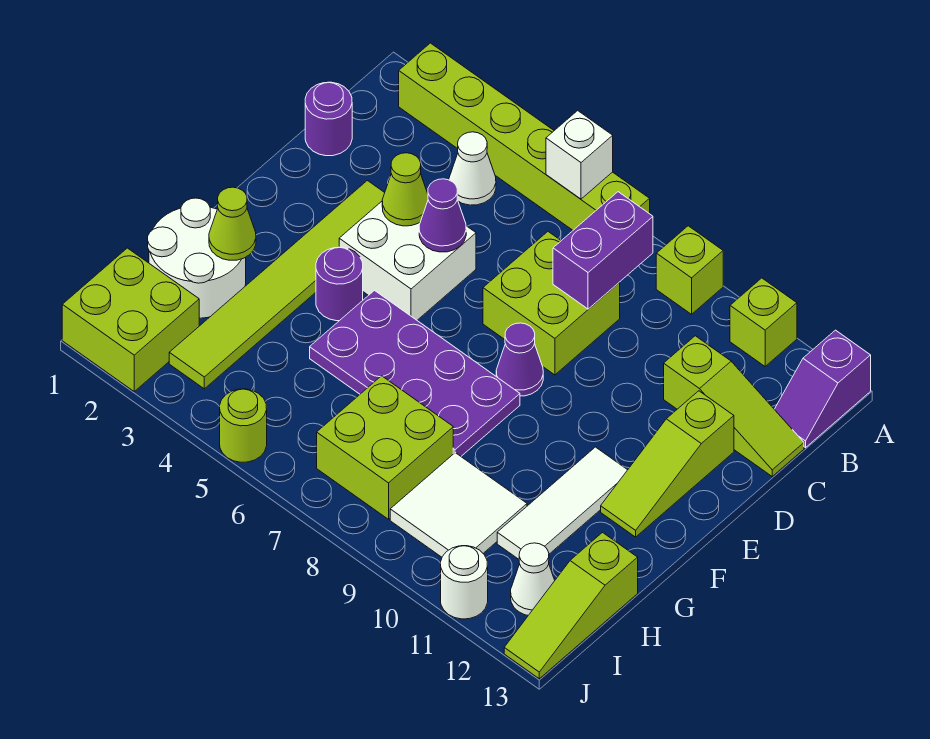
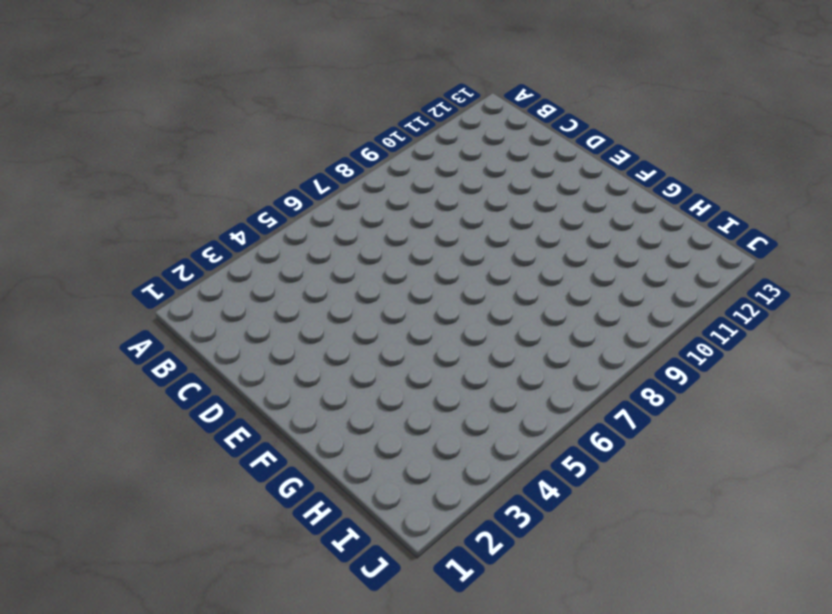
none -> lime 1x6 brick [399,43,650,230]
none -> lime 1x1 brick [656,226,723,314]
none -> lime 1x1 brick [730,278,797,366]

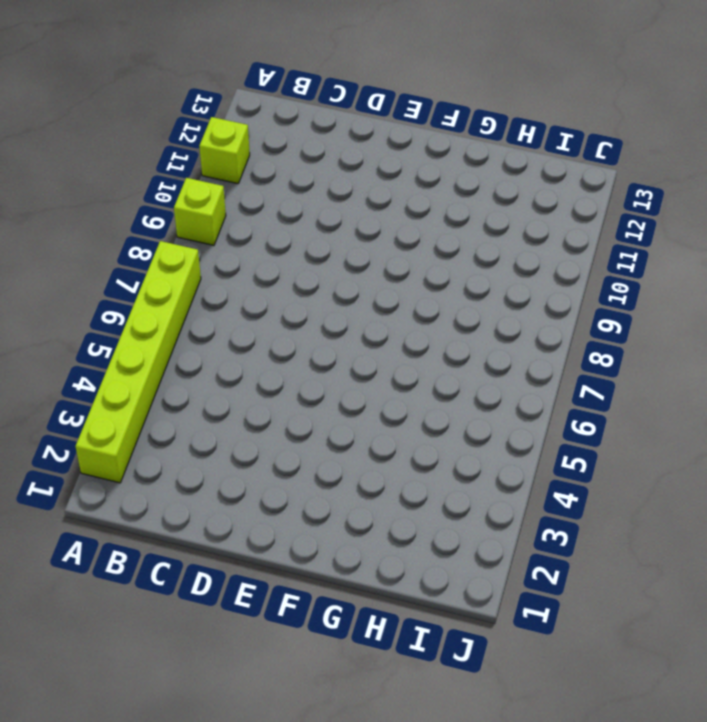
none -> purple 1x2 slope [774,330,871,448]
none -> white 1x1 cone [449,132,496,205]
none -> purple 1x1 round brick [305,82,352,156]

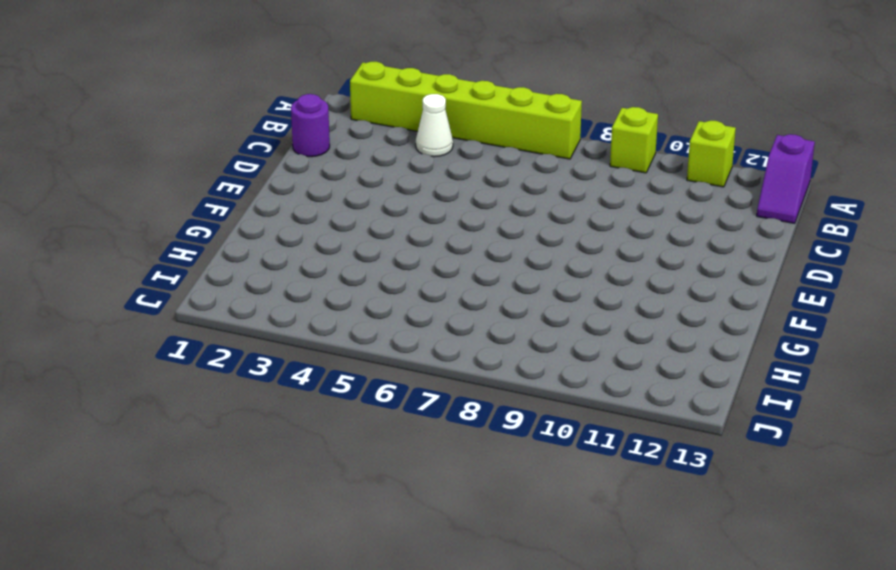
none -> lime 2x2 brick [483,232,620,375]
none -> lime 1x3 slope [664,336,804,476]
none -> lime 1x6 tile [169,181,385,389]

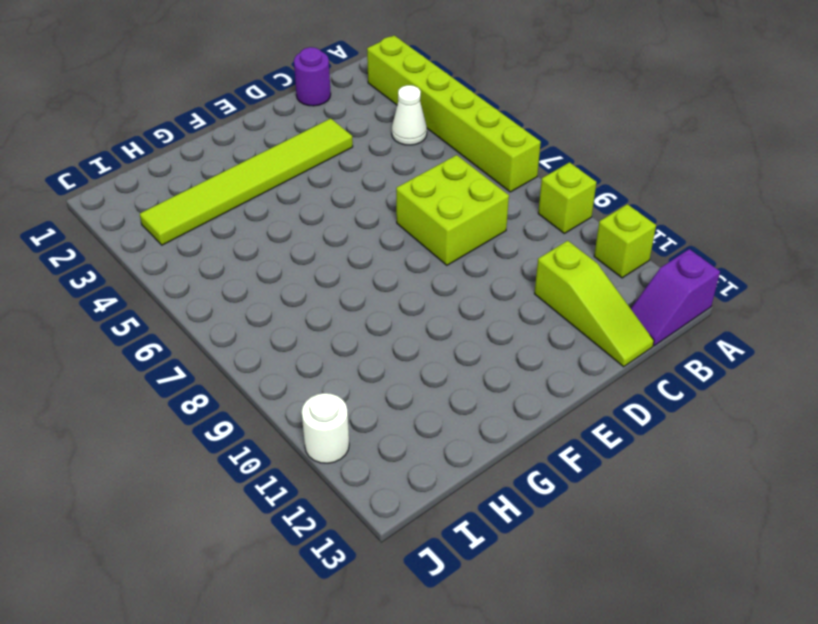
none -> white 2x2 brick [339,202,476,320]
none -> lime 1x3 slope [601,391,734,537]
none -> purple 1x1 cone [496,323,543,396]

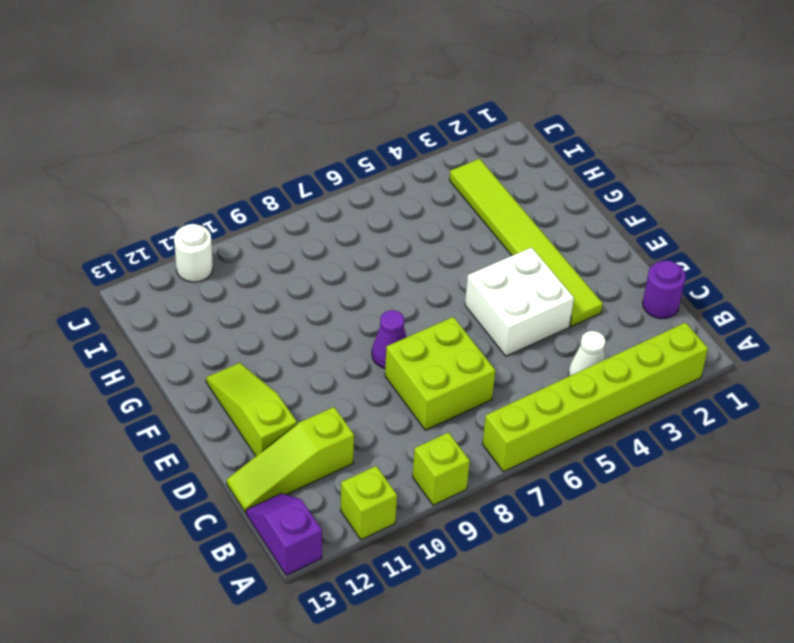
none -> purple 1x1 round brick [316,247,363,321]
none -> purple 2x4 plate [310,291,520,456]
none -> white 1x3 tile [497,447,627,559]

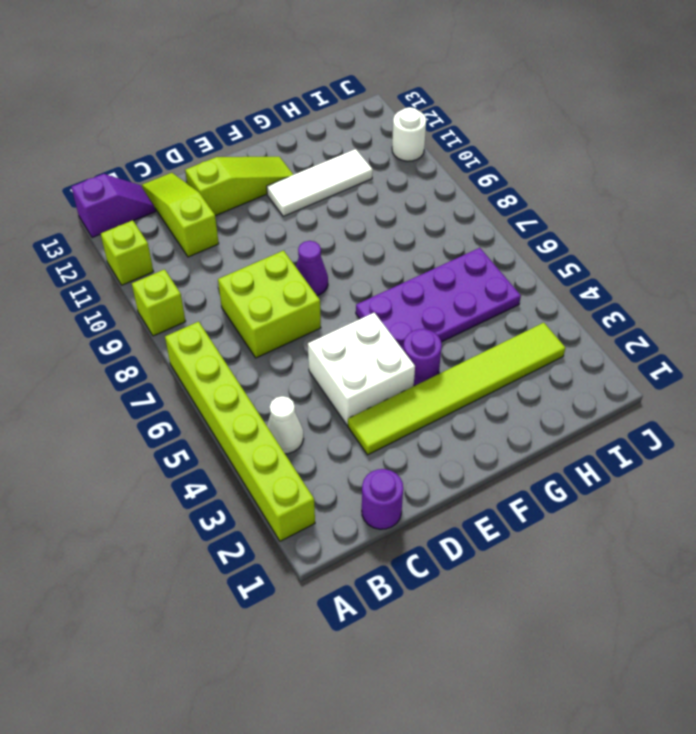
purple 2x4 plate [356,248,521,349] -> purple 2x4 plate turned to [310,291,520,456]
none -> white 2x2 round brick [148,198,246,318]
none -> lime 2x2 brick [317,376,453,519]
none -> white 2x2 tile [390,453,527,557]

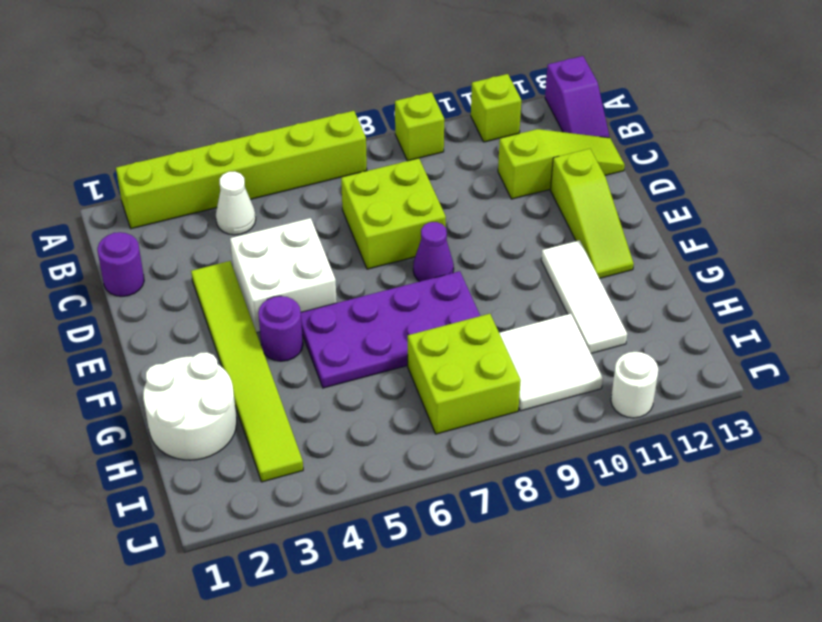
none -> lime 1x3 slope [504,533,638,679]
none -> lime 2x2 brick [62,248,199,391]
none -> white 1x1 cone [511,543,555,615]

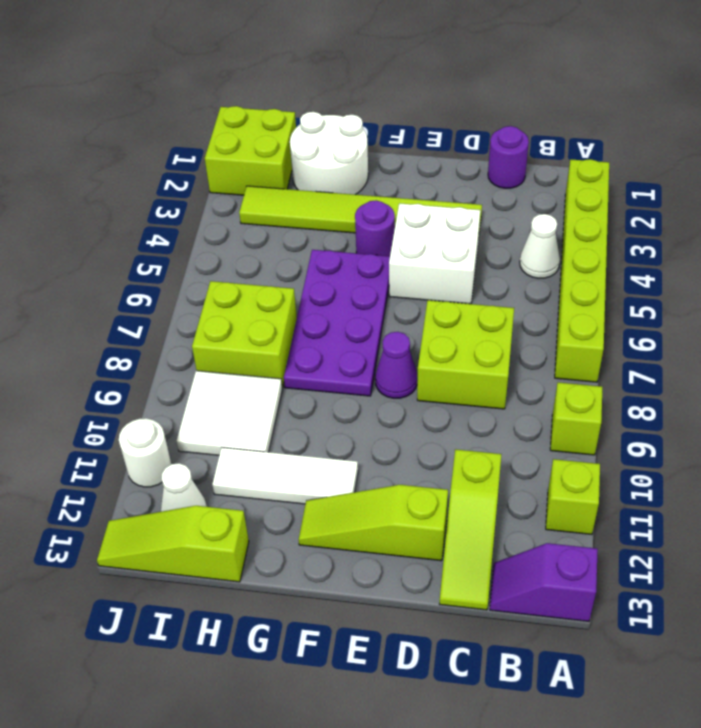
none -> lime 1x1 round brick [220,389,267,462]
none -> white 1x1 brick [546,111,613,199]
none -> purple 1x2 brick [553,192,653,309]

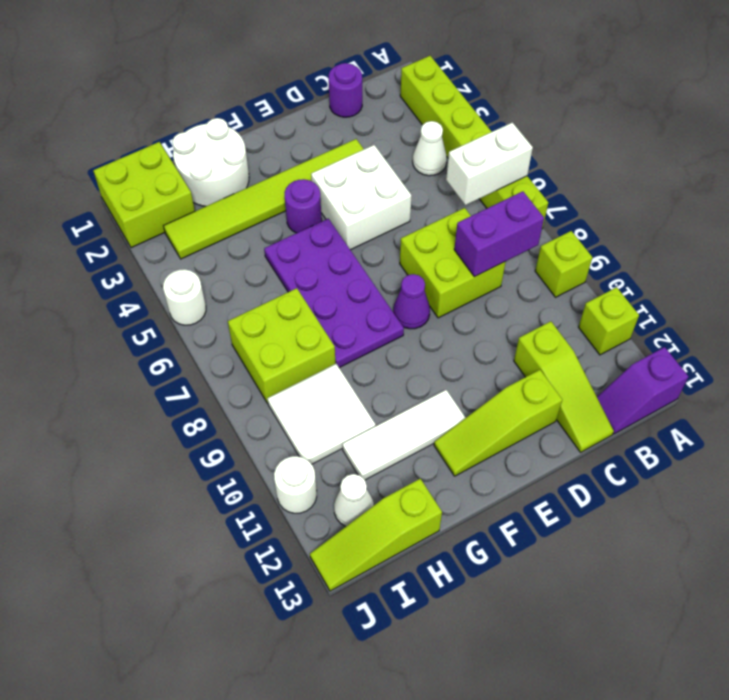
white 1x2 brick [446,122,533,205] -> white 1x1 brick [546,111,613,199]
white 1x1 round brick [163,269,206,325] -> lime 1x1 round brick [220,389,267,462]
none -> lime 1x1 cone [382,153,428,226]
none -> purple 1x1 cone [419,179,466,252]
none -> lime 1x1 cone [209,187,256,260]

